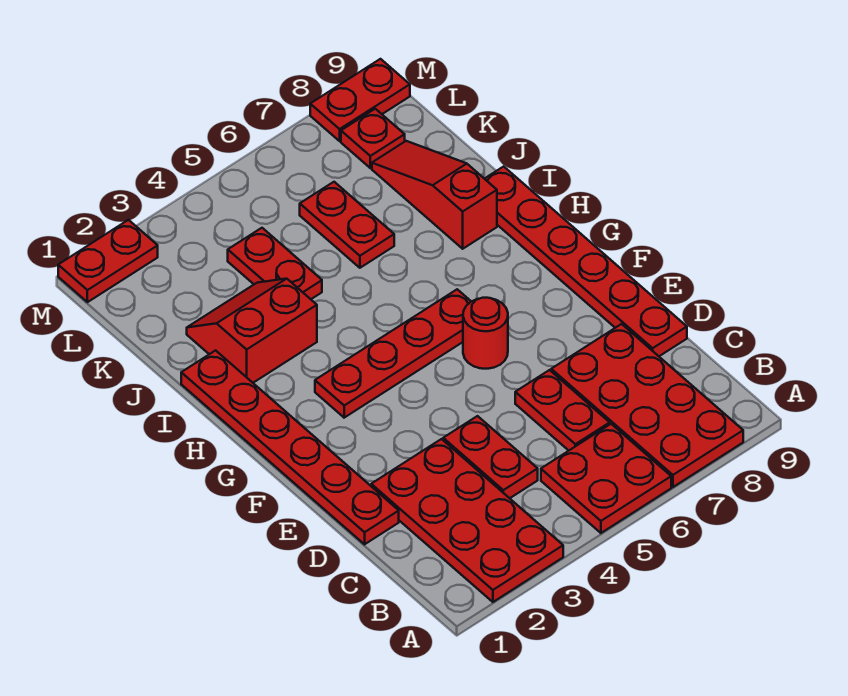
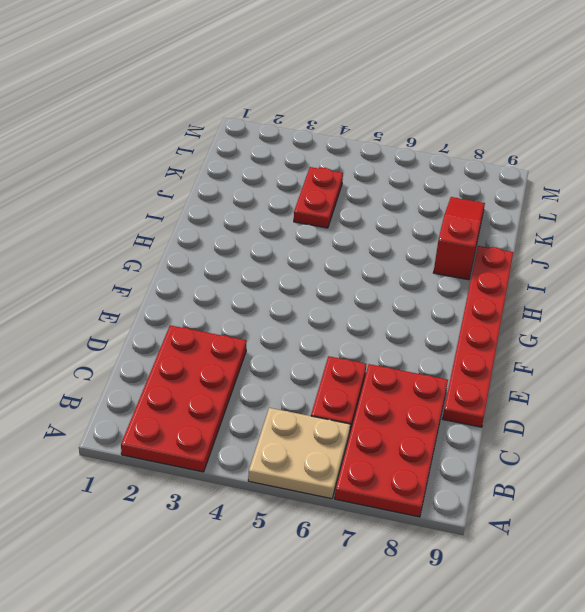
tan 2x2 plate [248,408,351,499] -> red 2x2 plate [541,424,671,533]
none -> red 1x2 plate [443,416,538,498]
none -> red 1x6 plate [181,351,399,544]
none -> red 1x1 round brick [463,298,508,369]

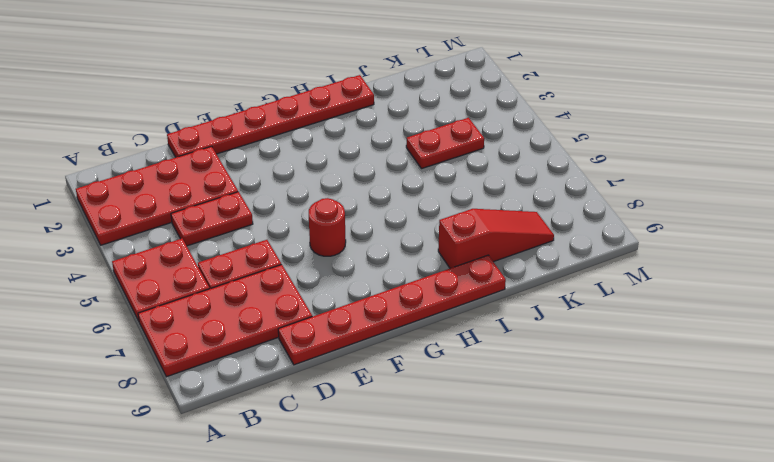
none -> red 1x4 plate [315,289,471,418]
none -> red 2x2 slope [187,279,317,383]
none -> red 1x2 plate [300,182,394,268]

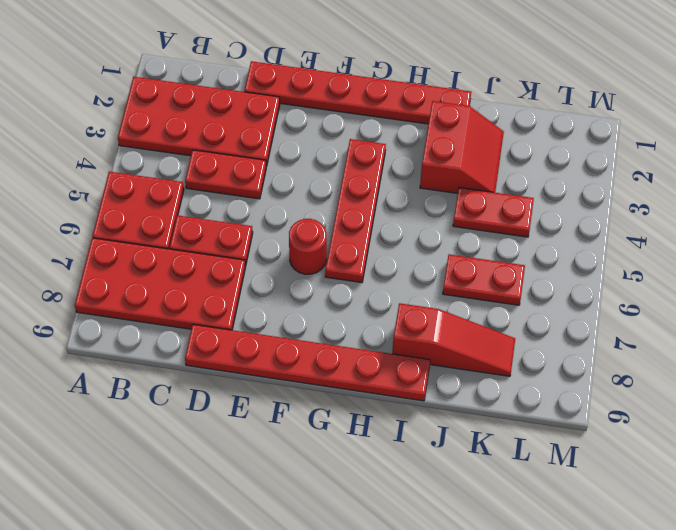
none -> red 1x1 plate [341,109,405,168]
none -> red 1x2 plate [58,220,158,302]
none -> red 1x2 plate [310,59,410,141]

